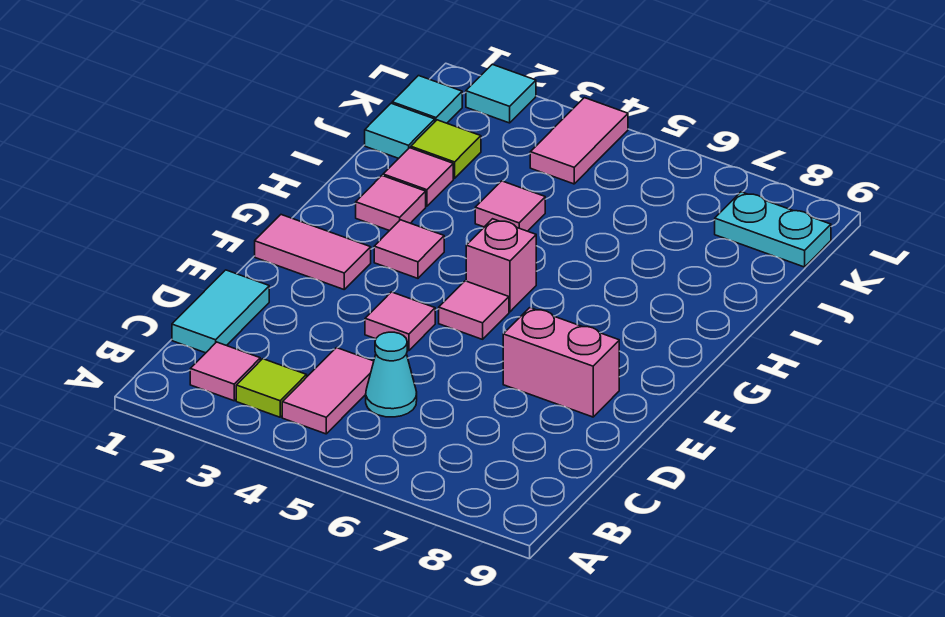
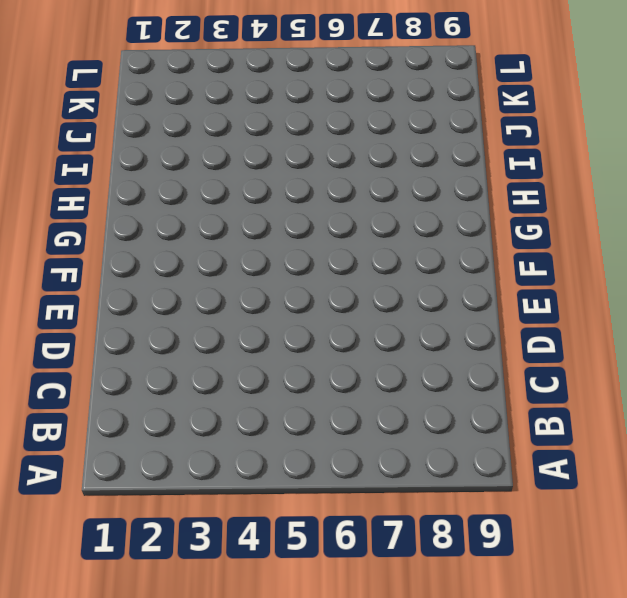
none -> pink 1x1 tile [190,342,260,401]
none -> lime 1x1 tile [236,359,307,417]
none -> pink 1x2 tile [282,348,374,434]

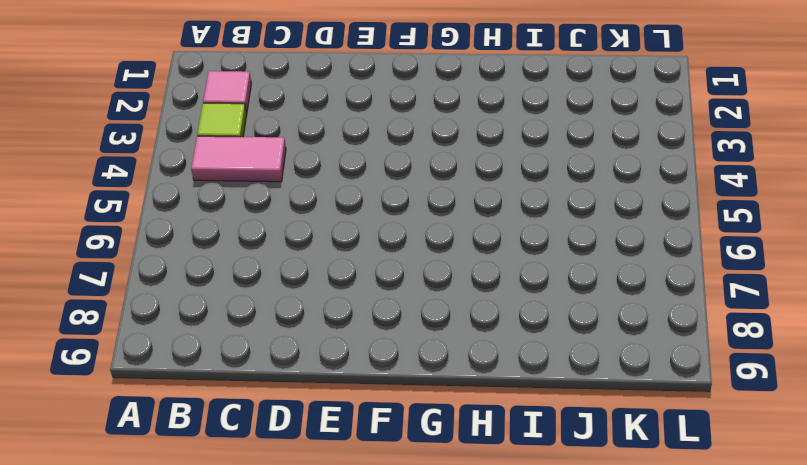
none -> cyan 1x2 tile [172,270,269,353]
none -> cyan 1x1 cone [366,332,417,417]
none -> pink 1x1 tile [365,292,435,351]

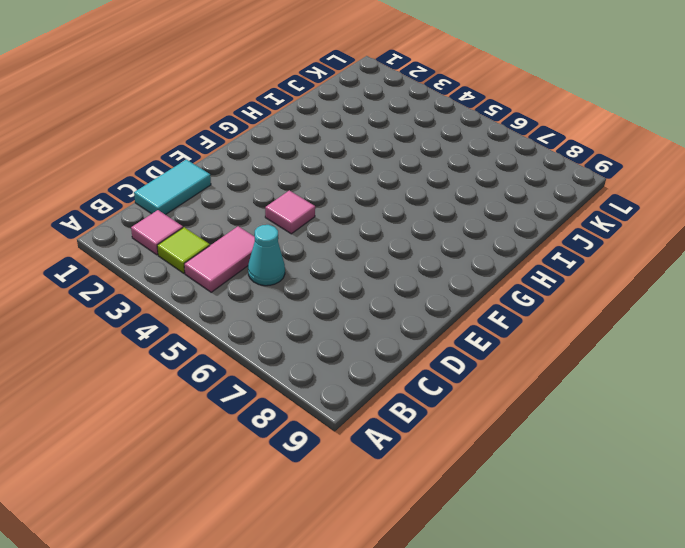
none -> pink 1x2 brick [503,308,619,417]
none -> pink 1x2 tile [255,215,371,289]
none -> pink 1x1 tile [439,281,509,339]

